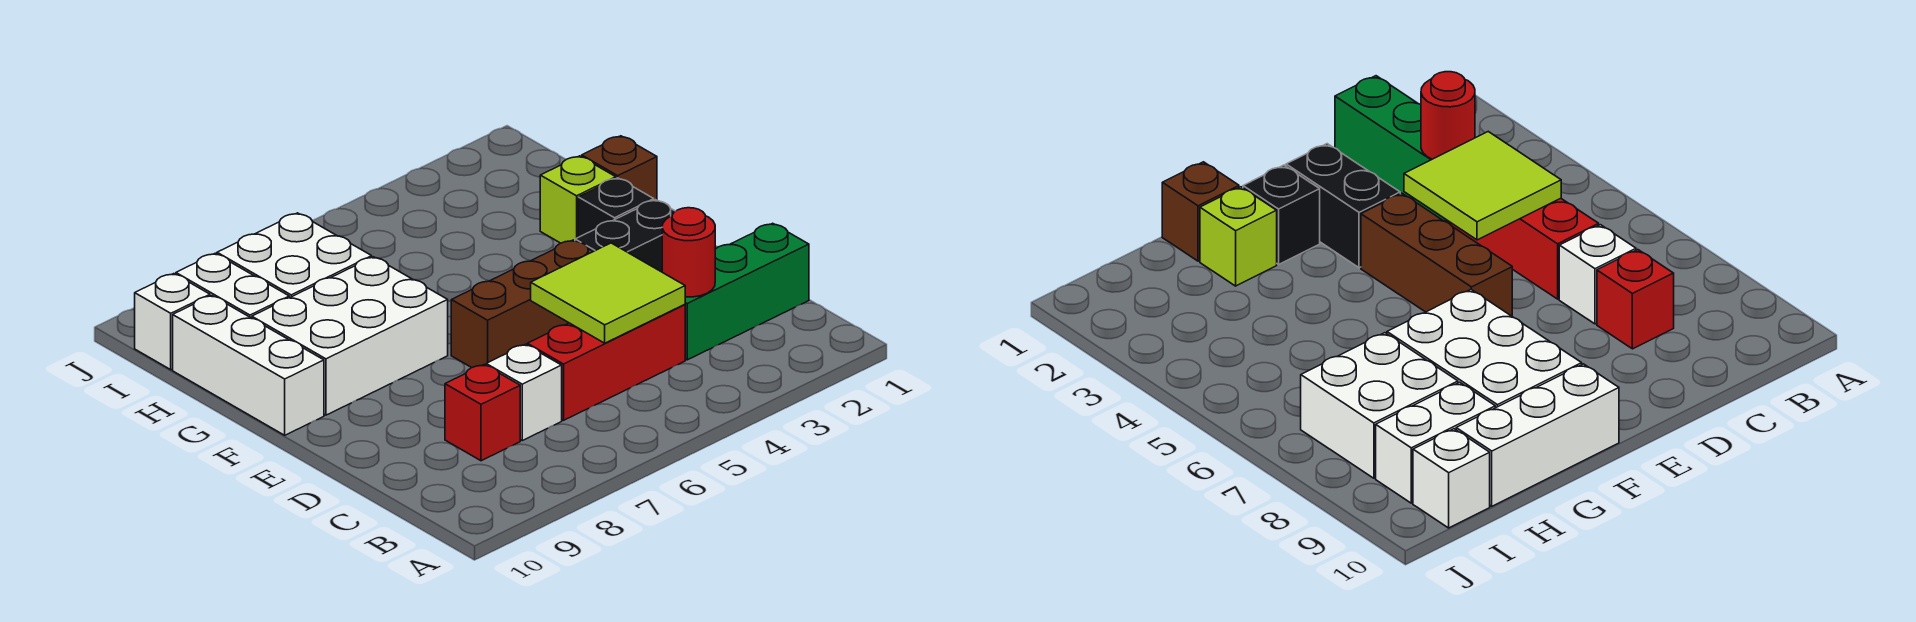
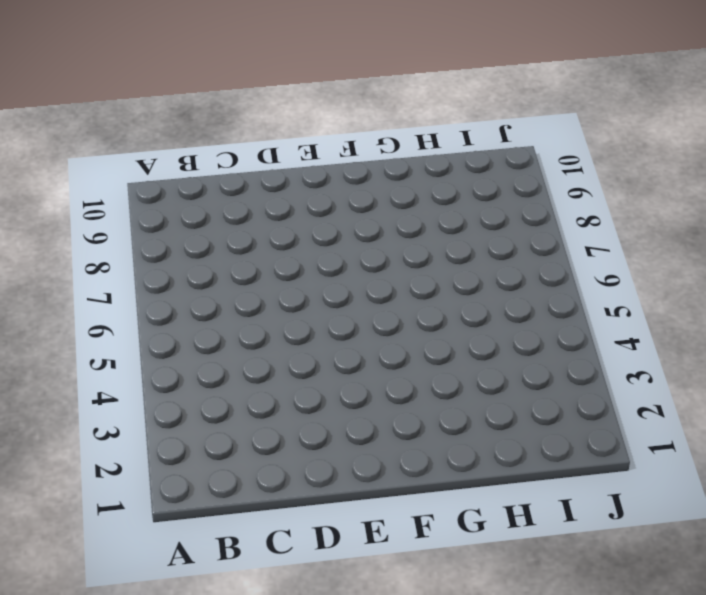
none -> green 1x3 brick [685,223,809,360]
none -> red 1x3 brick [527,304,685,420]
none -> white 1x1 brick [486,344,562,441]

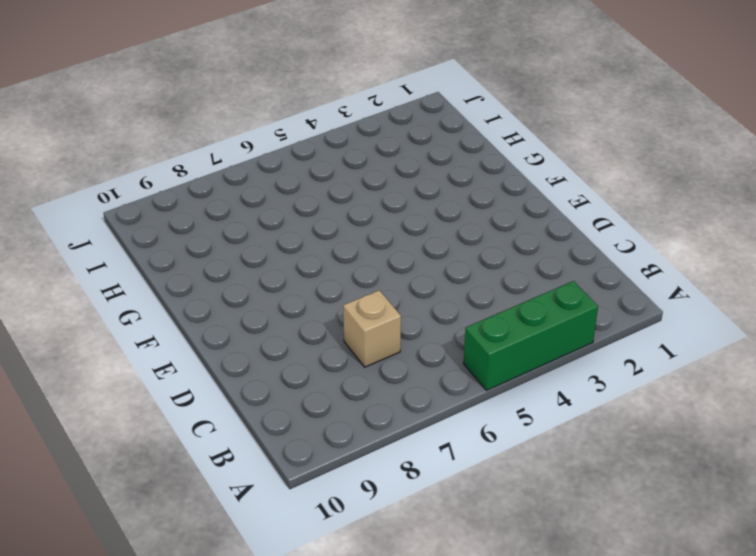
green 1x3 brick [464,281,598,390] -> green 1x3 brick moved to [685,223,809,360]
tan 1x1 brick [343,290,401,367] -> white 1x1 brick [486,344,562,441]
none -> red 1x3 brick [527,304,685,420]
none -> red 1x1 brick [445,365,520,461]
none -> black 1x2 brick [575,200,675,272]

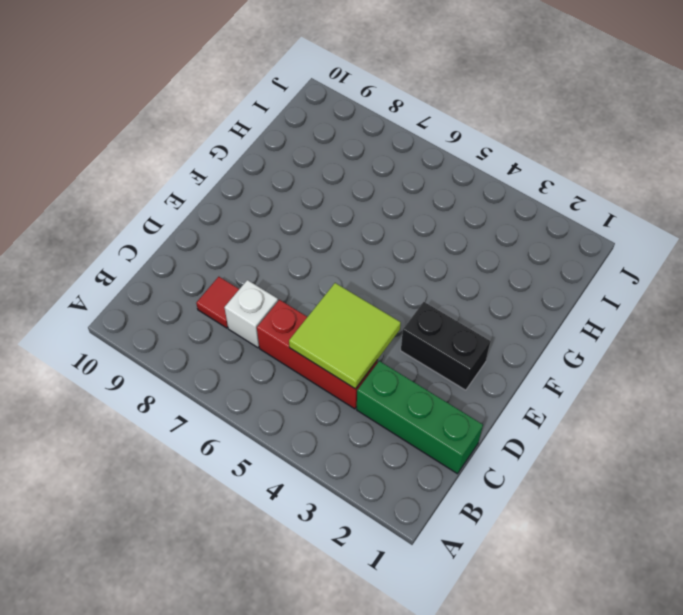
red 1x1 tile [196,277,239,328] -> red 1x1 brick [445,365,520,461]
none -> brown 1x3 brick [451,240,593,368]
none -> black 1x1 brick [578,178,654,237]
none -> white 2x3 brick [252,257,448,415]

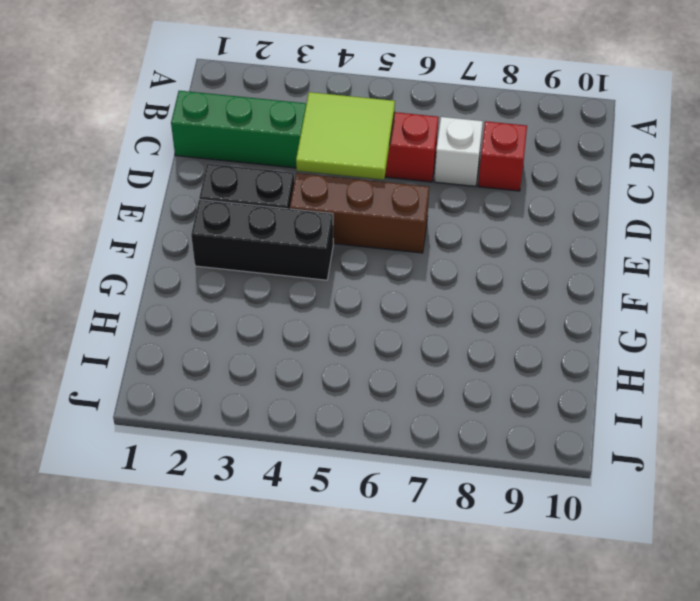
black 1x3 brick [191,200,333,280] -> black 1x1 brick [578,178,654,237]
none -> white 2x3 brick [252,257,448,415]
none -> white 1x3 brick [173,296,324,435]
none -> brown 1x1 brick [582,136,657,200]

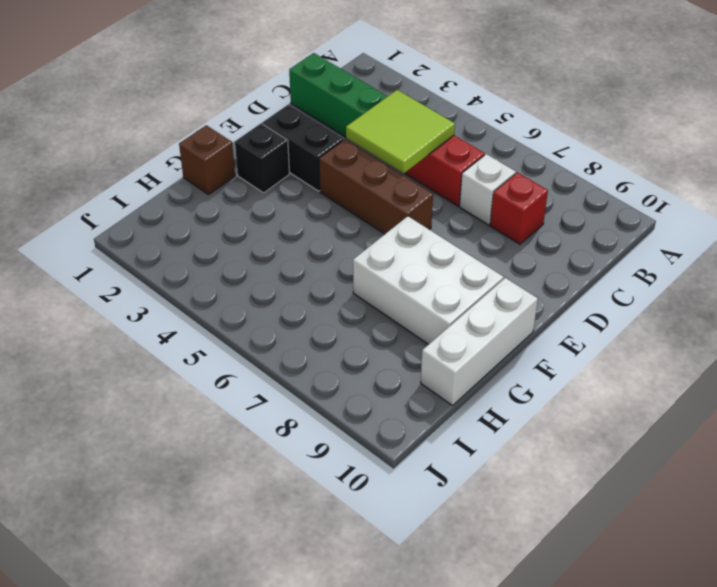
none -> lime 1x1 brick [540,156,616,243]
none -> white 2x2 brick [217,213,372,298]
none -> white 1x2 brick [176,253,289,318]

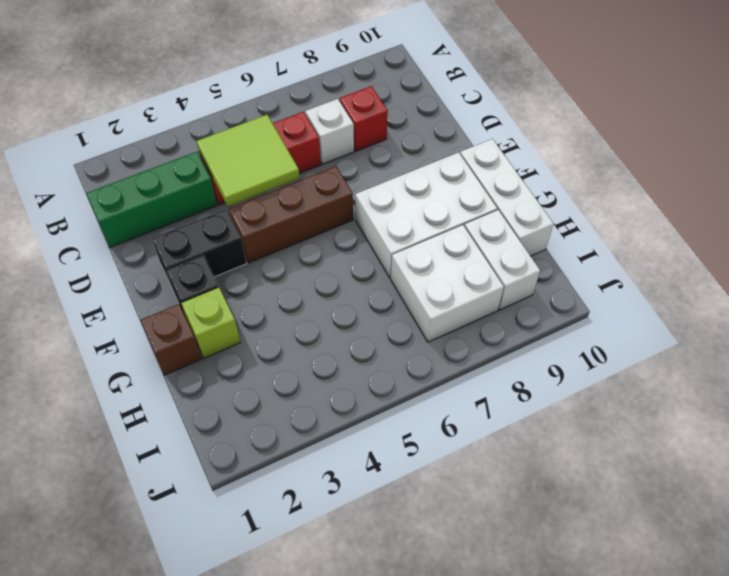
none -> white 1x1 brick [135,274,210,370]
none -> red 1x1 round brick [662,208,715,297]

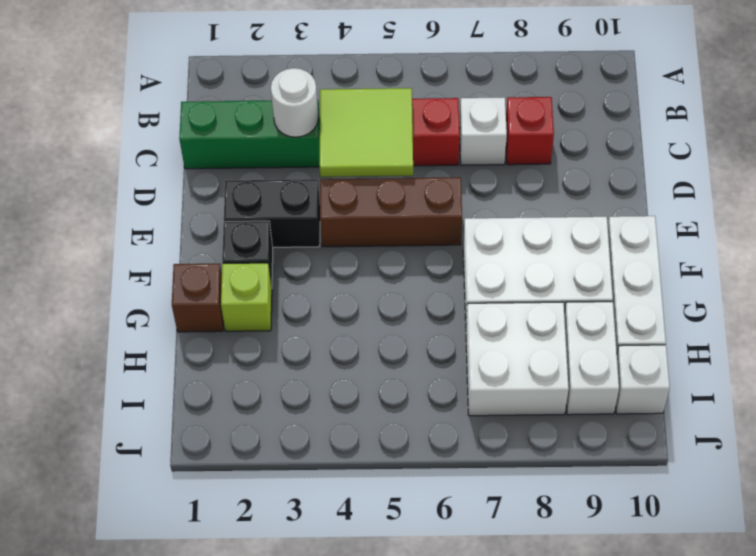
white 1x1 round brick [271,68,318,137] -> red 1x1 round brick [662,208,715,297]

